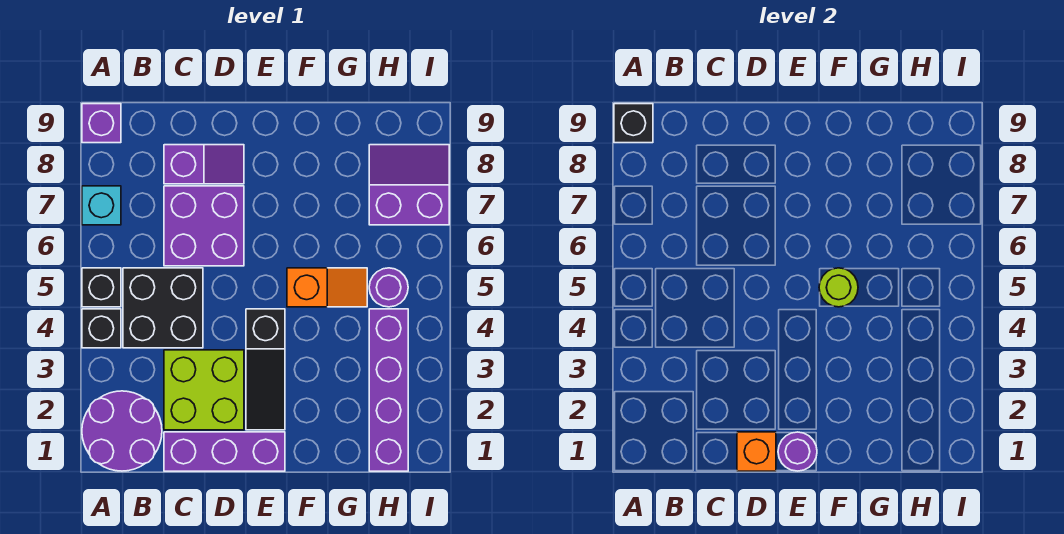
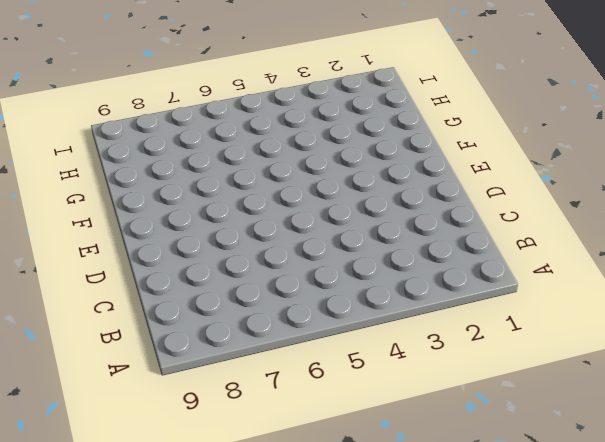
none -> purple 2x2 round brick [82,391,162,471]
none -> black 1x1 brick [82,309,121,348]
none -> black 1x1 brick [82,268,121,307]

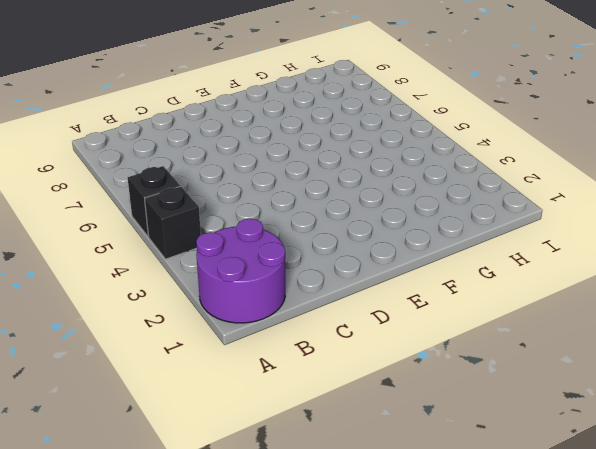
none -> cyan 1x1 brick [82,186,121,225]
none -> purple 1x1 brick [82,104,121,143]
none -> black 2x2 brick [123,268,203,348]

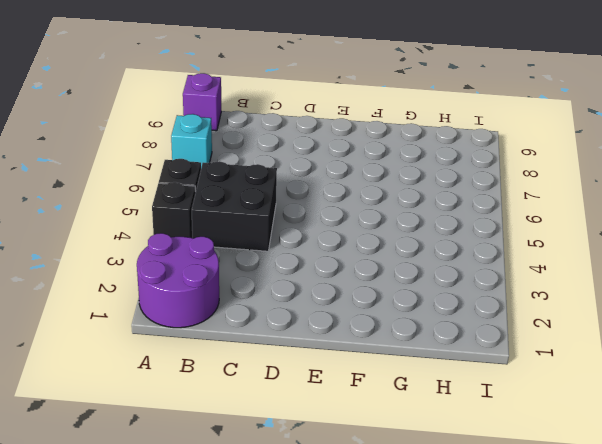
none -> purple 1x3 brick [164,432,285,471]
none -> lime 2x2 brick [164,350,244,430]
none -> purple 2x2 brick [164,186,244,266]

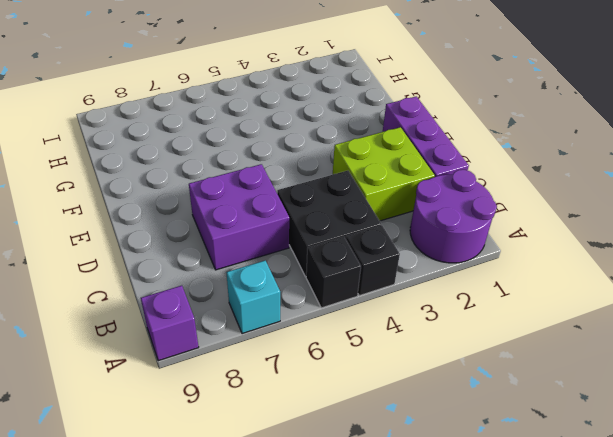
none -> purple 1x2 slope [164,145,244,184]
none -> black 1x3 slope [246,309,285,430]
none -> orange 1x2 slope [287,268,367,307]

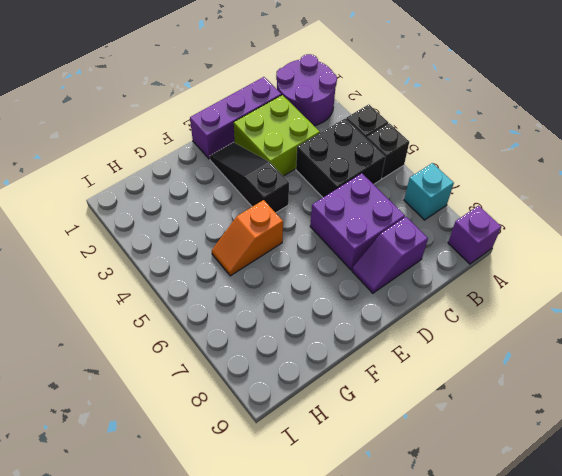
none -> purple 1x4 brick [369,309,408,471]
none -> purple 1x1 round brick [369,268,408,307]
none -> purple 2x2 slope [369,145,449,225]

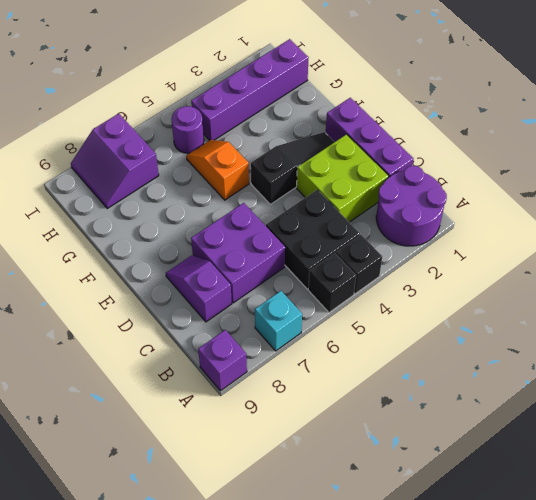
none -> black 1x1 brick [614,104,653,143]
none -> orange 1x1 brick [737,432,776,471]
none -> purple 1x1 round brick [778,432,817,471]

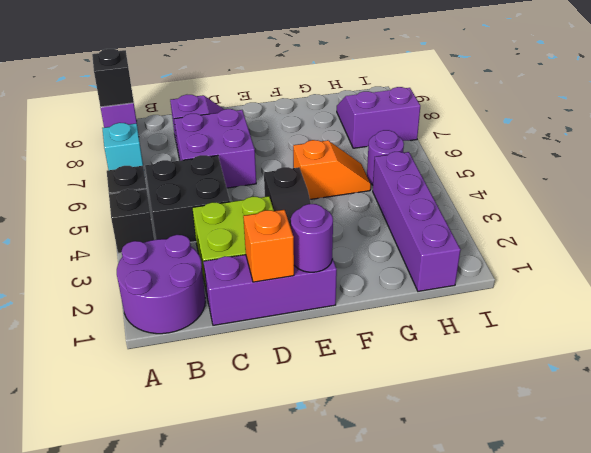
none -> lime 1x1 round brick [819,268,858,307]

